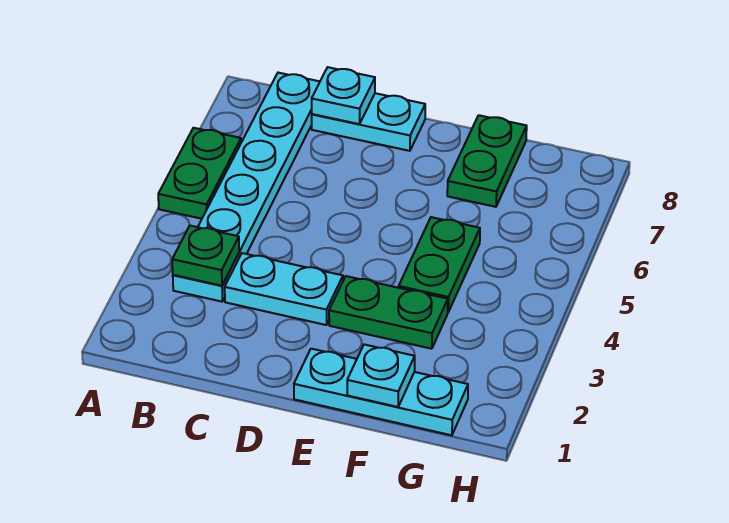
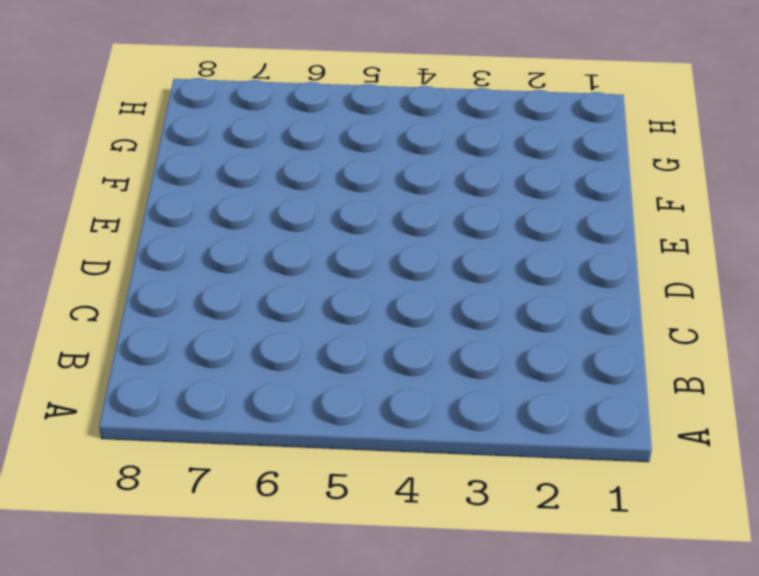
none -> green 1x2 plate [158,128,241,219]
none -> cyan 1x6 plate [173,73,320,302]

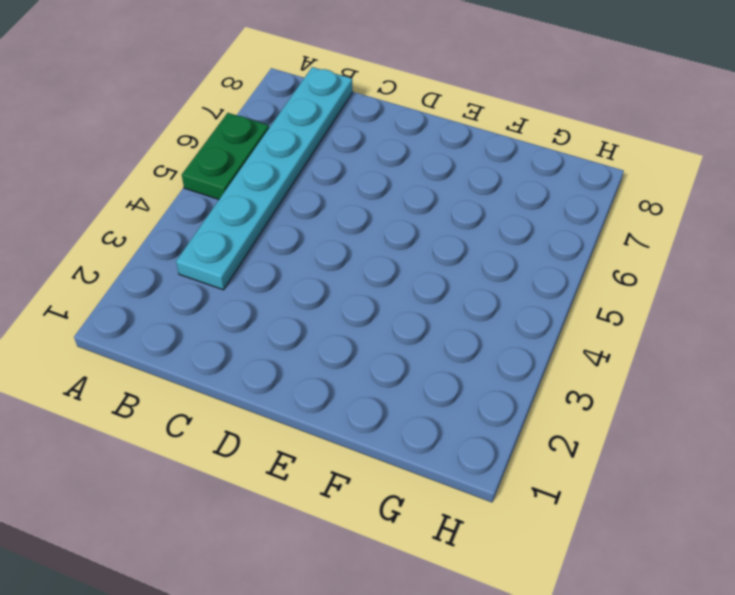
none -> cyan 1x2 plate [225,253,343,325]
none -> cyan 1x2 plate [312,93,425,151]

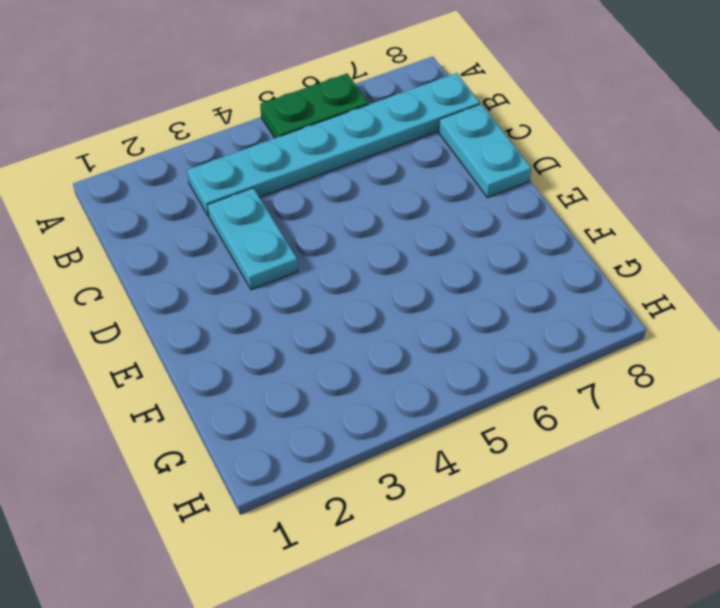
none -> cyan 1x3 plate [294,349,468,435]
none -> green 1x2 plate [329,276,448,349]

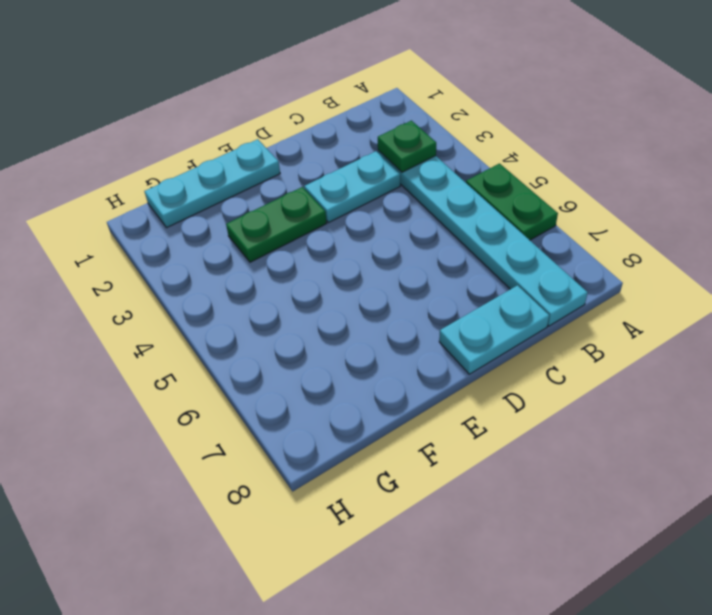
none -> green 1x2 plate [399,217,480,312]
none -> green 1x2 plate [447,115,527,207]

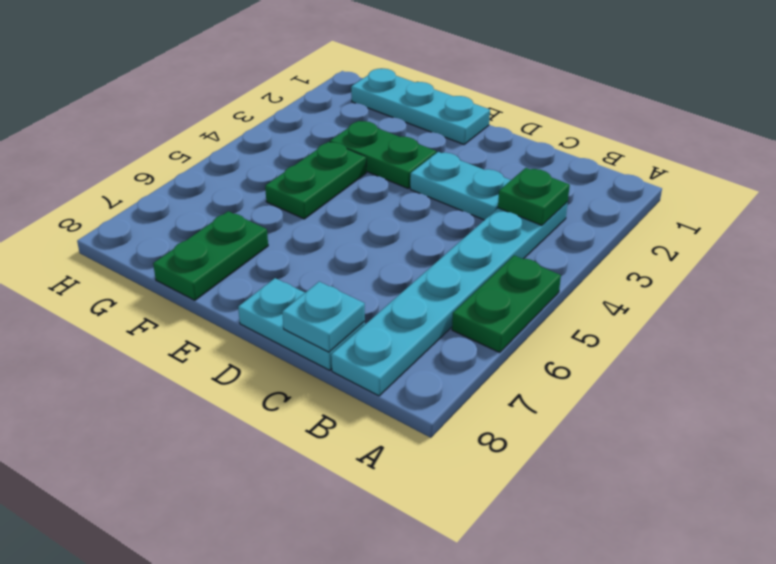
none -> cyan 1x1 plate [347,345,415,407]

